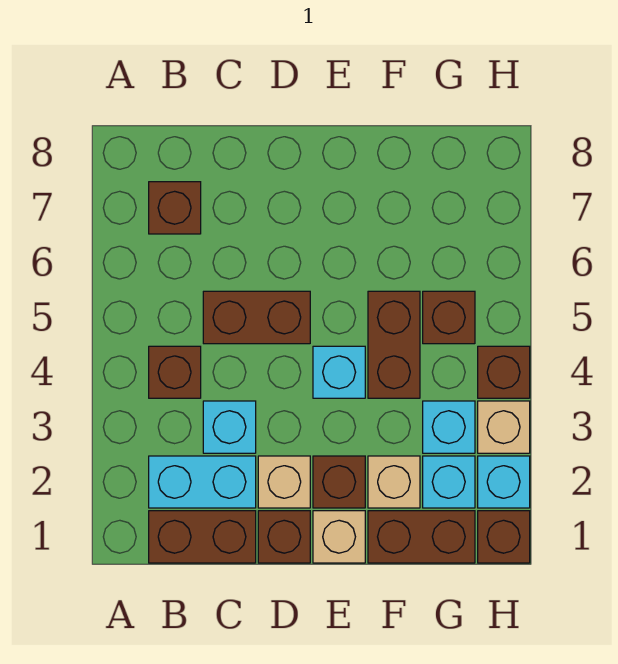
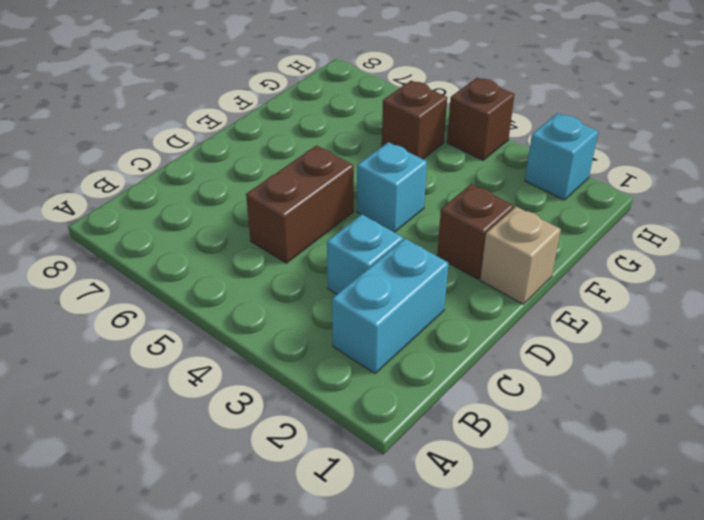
none -> brown 1x2 brick [149,511,256,563]
none -> brown 1x1 brick [149,346,201,398]
none -> brown 1x1 brick [149,182,201,234]

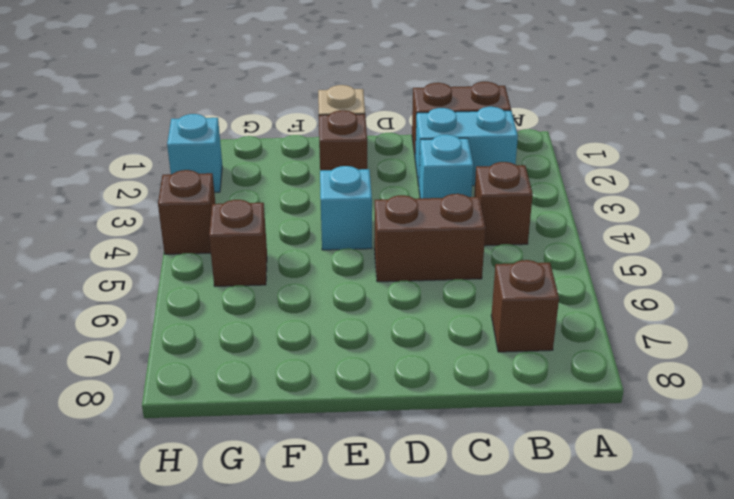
none -> brown 1x1 brick [258,511,310,563]
none -> tan 1x1 brick [258,456,310,508]
none -> brown 1x2 brick [368,511,475,563]

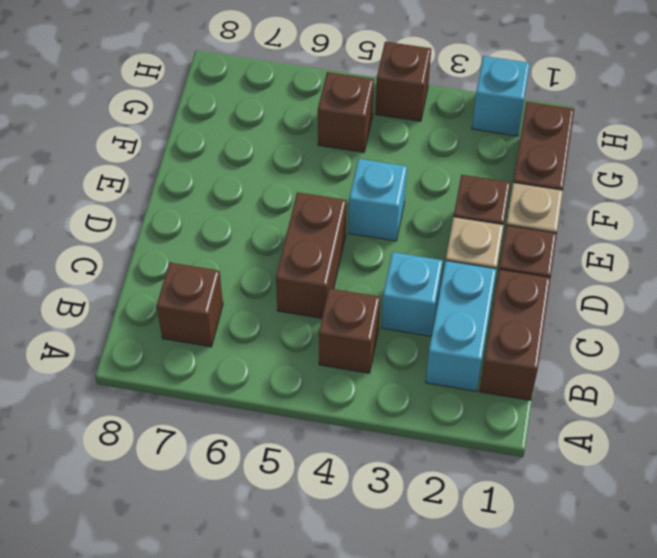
none -> tan 1x1 brick [368,456,420,508]
none -> brown 1x2 brick [368,291,420,398]
none -> cyan 1x1 brick [423,456,475,508]

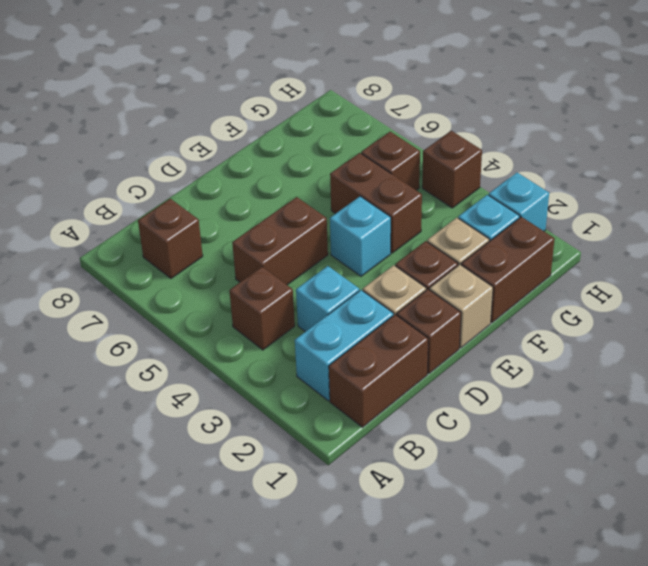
none -> cyan 1x1 brick [423,401,475,453]
none -> brown 1x1 brick [478,511,530,563]
none -> tan 1x1 brick [478,401,530,453]

